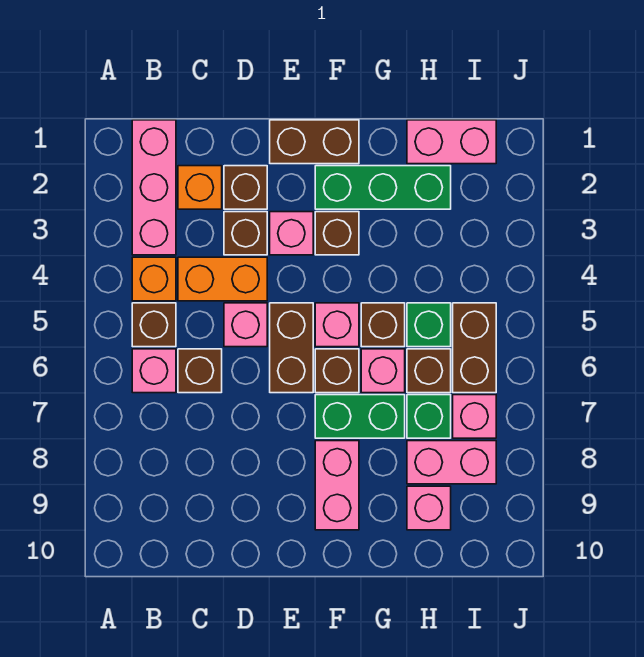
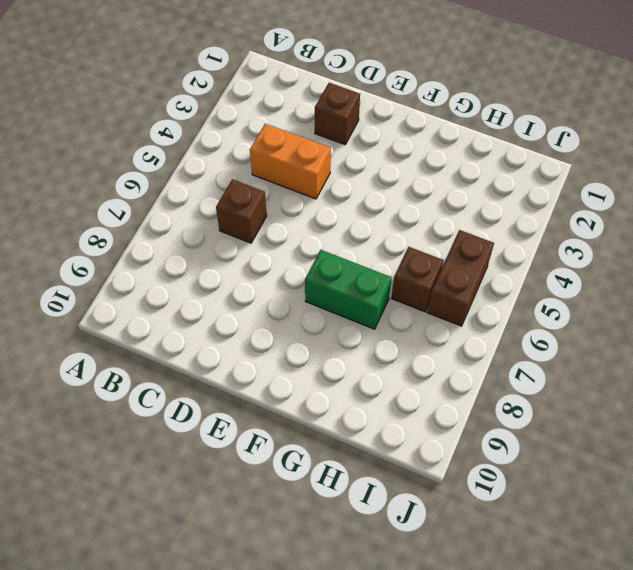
none -> pink 1x3 brick [132,120,176,255]
none -> orange 1x1 brick [132,257,176,301]
none -> brown 1x1 brick [132,303,176,347]

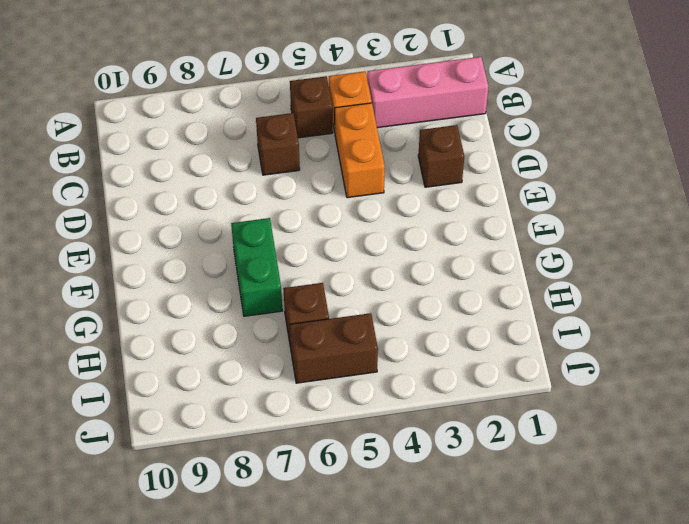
none -> pink 1x1 brick [132,349,176,393]
none -> orange 1x1 brick [178,166,222,209]
none -> brown 1x1 brick [224,212,267,255]

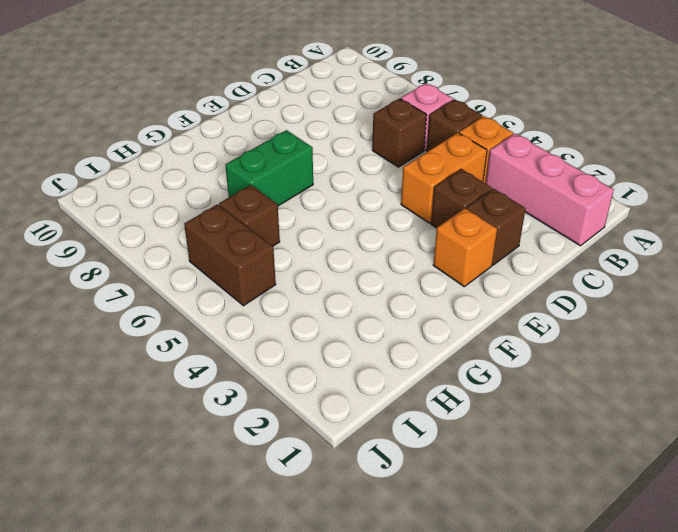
orange 1x1 brick [433,208,497,287] -> orange 1x1 brick moved to [178,166,222,209]
none -> pink 1x1 brick [224,303,267,347]
none -> brown 1x2 brick [270,120,359,164]
none -> pink 1x1 brick [270,212,313,255]

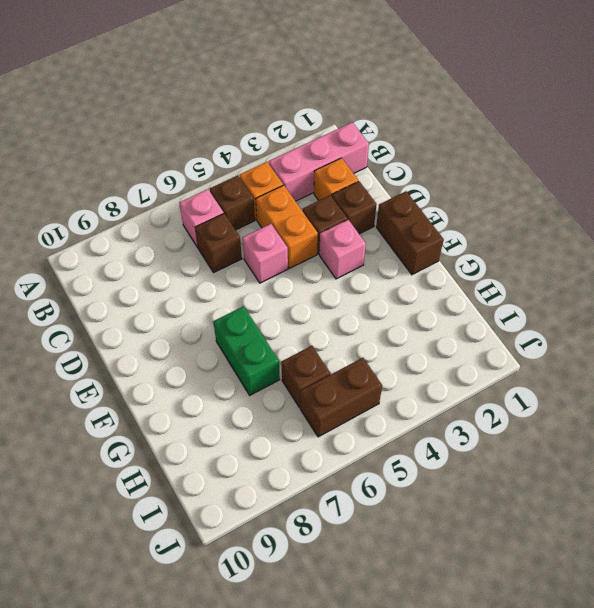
none -> brown 1x2 brick [270,303,313,393]
none -> green 1x3 brick [315,166,451,209]
none -> brown 1x1 brick [315,212,359,255]

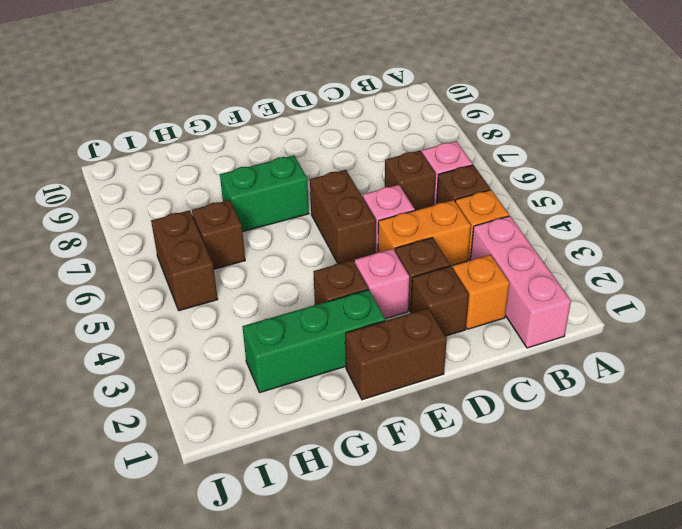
none -> pink 1x1 brick [315,303,359,347]
none -> brown 1x1 brick [315,349,359,393]
none -> pink 1x2 brick [315,441,359,530]

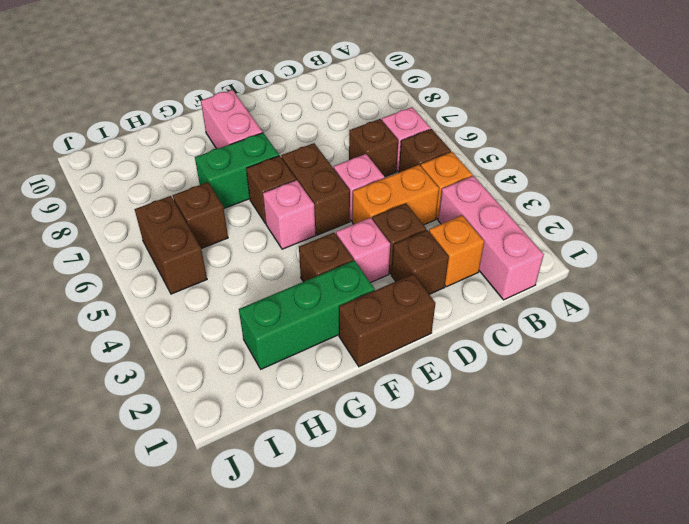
none -> brown 1x1 brick [361,303,405,347]
none -> pink 1x1 brick [361,349,405,393]
none -> pink 1x2 brick [407,120,496,164]

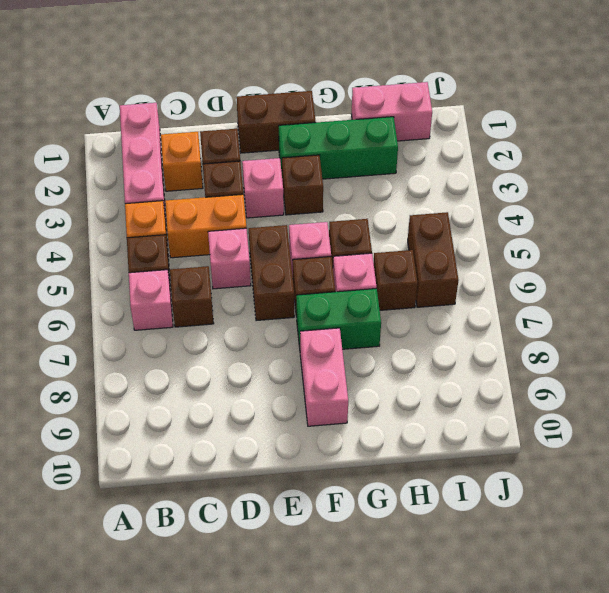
none -> green 1x1 brick [407,303,451,347]
none -> green 1x1 brick [407,395,451,438]
none -> pink 1x2 brick [407,441,496,484]

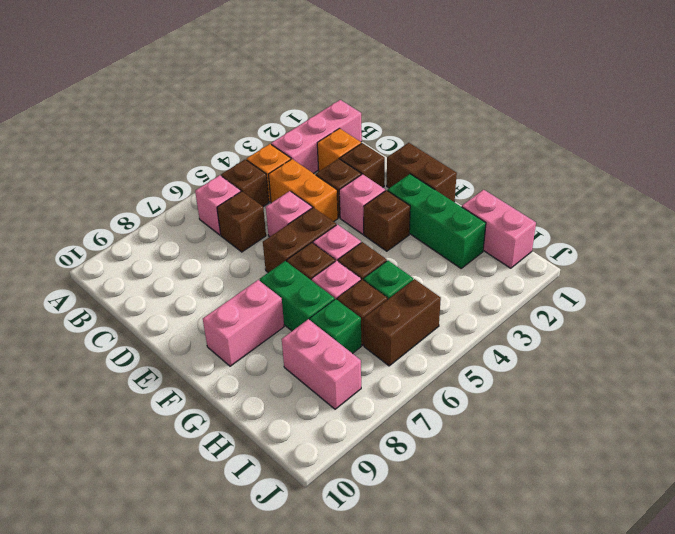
none -> pink 1x1 brick [407,486,451,530]
none -> pink 1x1 brick [453,395,496,438]

